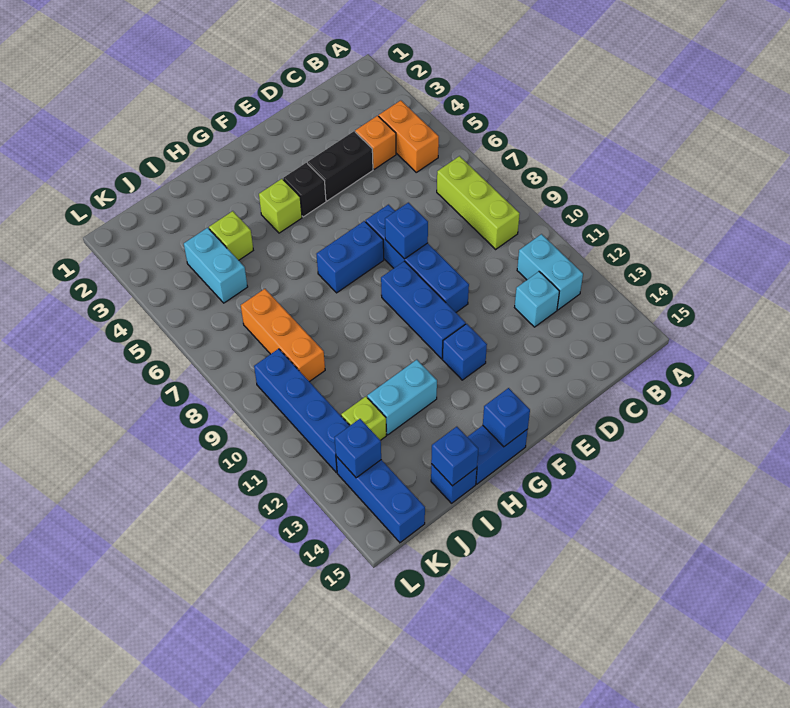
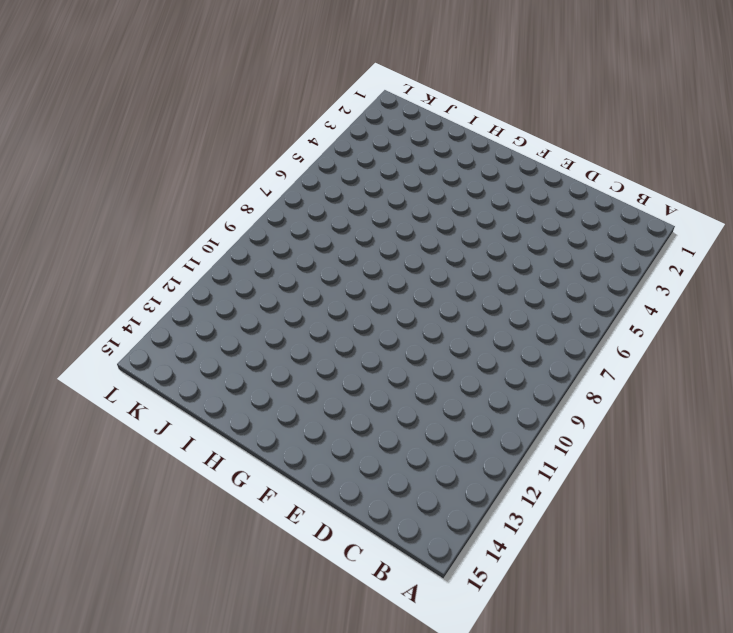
none -> orange 1x2 brick [379,100,439,172]
none -> lime 1x3 brick [437,156,520,249]
none -> cyan 1x2 brick [517,234,583,310]

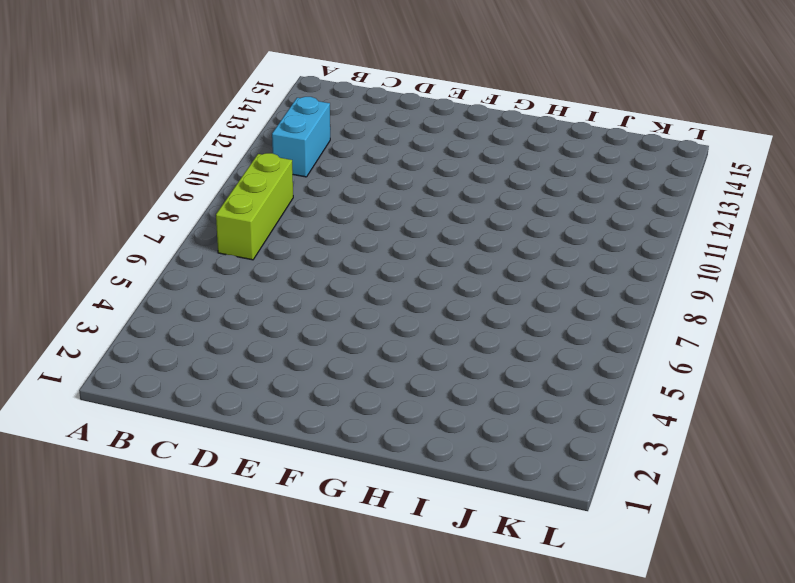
none -> orange 1x2 brick [379,100,439,172]
none -> orange 1x1 brick [355,116,396,169]
none -> cyan 1x1 brick [515,272,559,327]

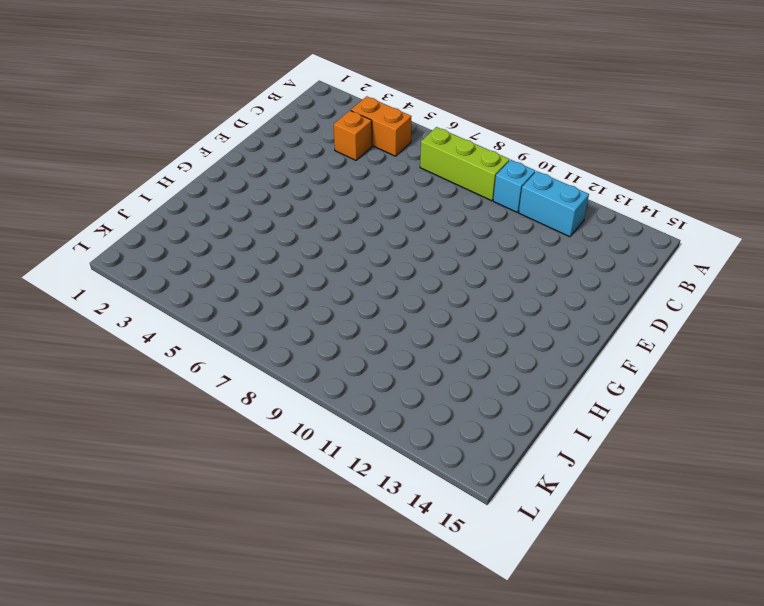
cyan 1x1 brick [493,160,535,212] -> cyan 1x1 brick moved to [515,272,559,327]
none -> black 1x2 brick [308,131,373,201]
none -> blue 1x4 brick [366,205,469,312]
none -> black 1x1 brick [283,163,326,217]

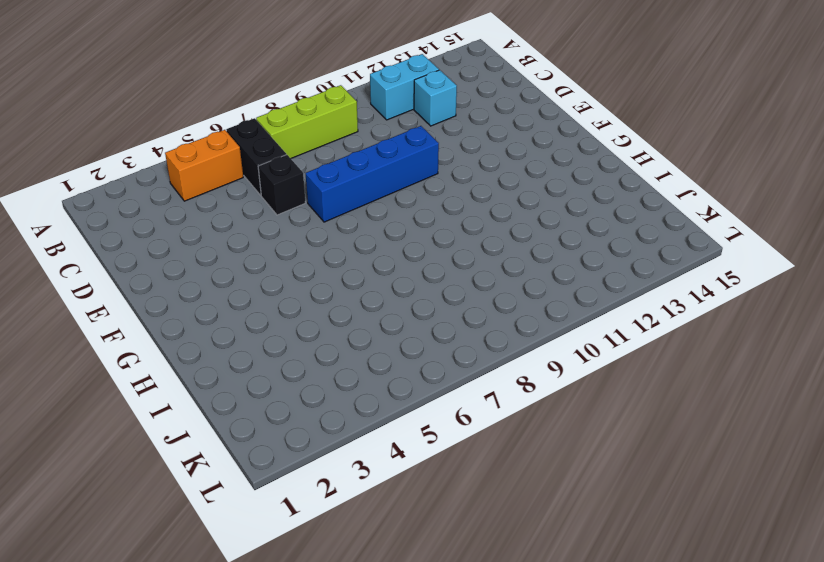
black 1x2 brick [226,118,286,195] -> black 1x2 brick moved to [308,131,373,201]
black 1x1 brick [258,155,306,215] -> black 1x1 brick moved to [283,163,326,217]
none -> orange 1x1 brick [355,116,396,169]
none -> blue 1x2 brick [316,221,384,293]
none -> blue 1x3 brick [381,261,466,359]

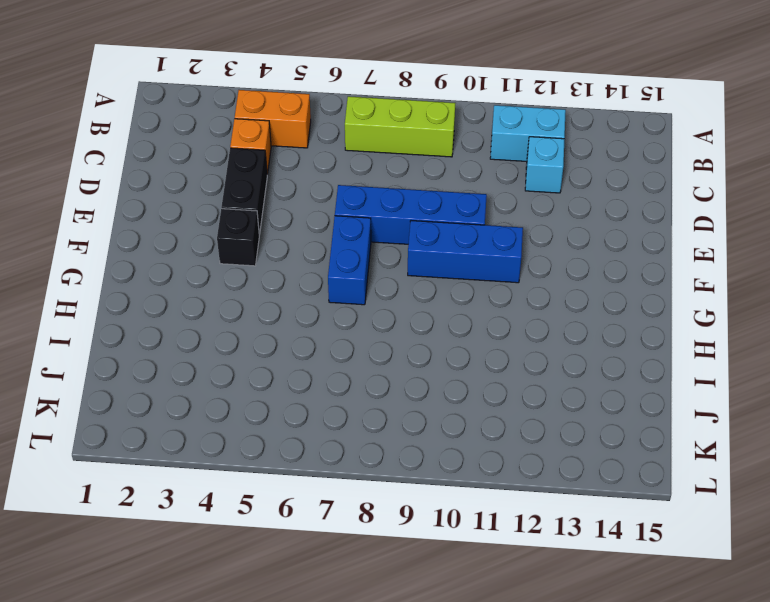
none -> blue 1x1 brick [442,324,487,380]
none -> lime 1x1 brick [259,179,302,233]
none -> blue 1x2 brick [468,425,528,484]

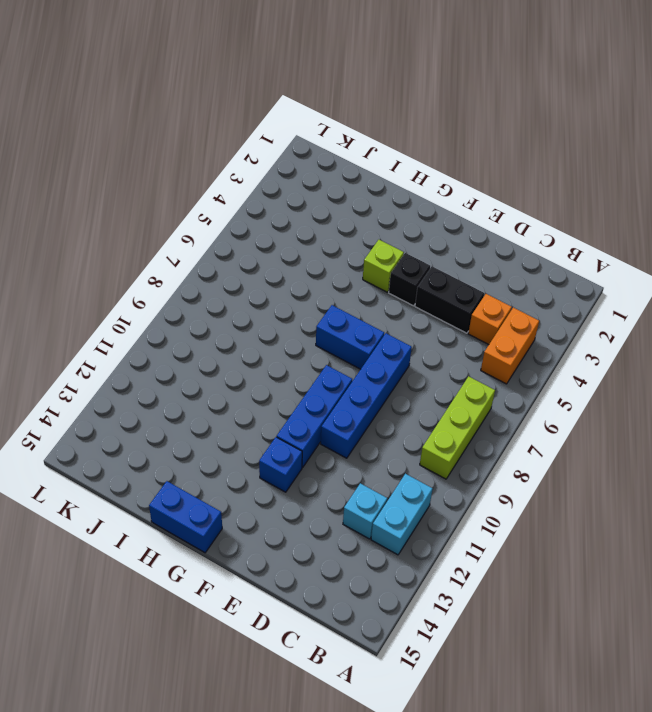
none -> cyan 1x2 brick [367,360,437,435]
none -> lime 1x1 brick [209,211,253,260]
none -> blue 1x1 brick [431,464,477,503]

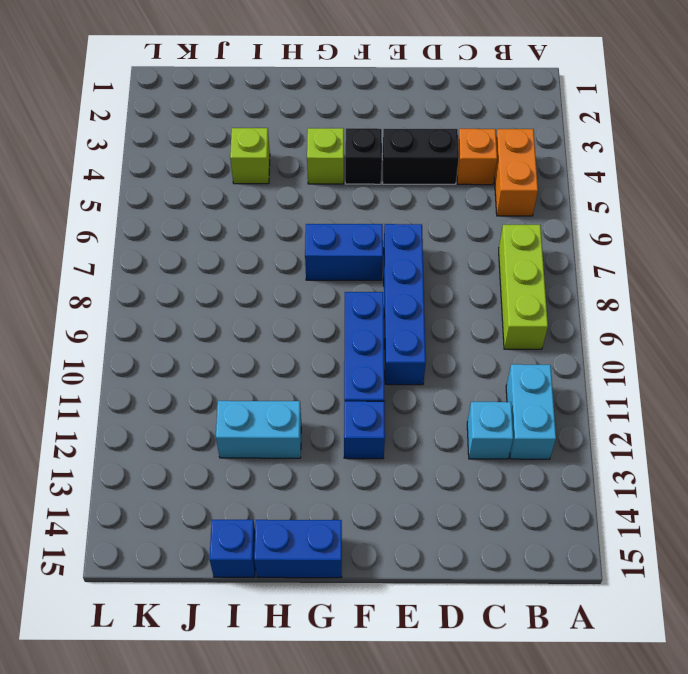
none -> cyan 1x2 brick [184,228,248,303]
none -> orange 1x3 brick [241,289,325,382]
none -> lime 1x1 brick [341,397,386,440]

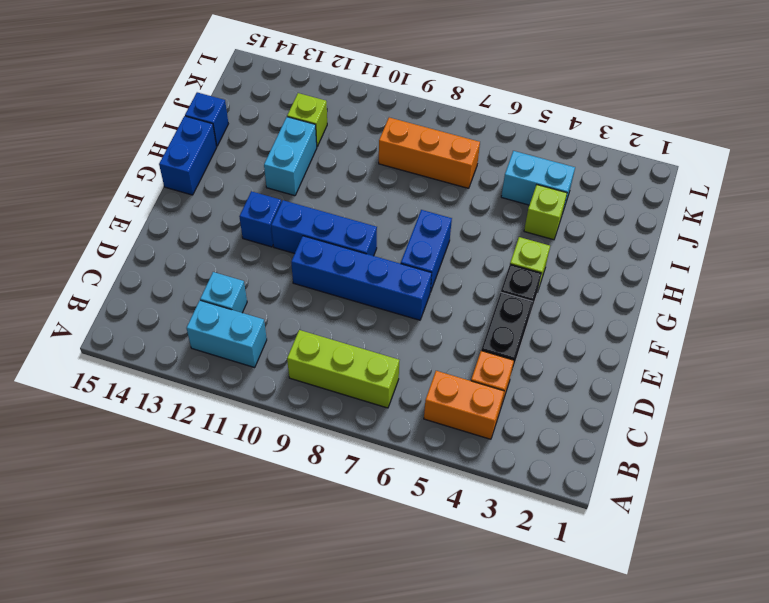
none -> blue 1x4 brick [254,349,350,473]
none -> blue 1x3 brick [336,456,425,543]
none -> blue 1x1 brick [385,203,428,259]

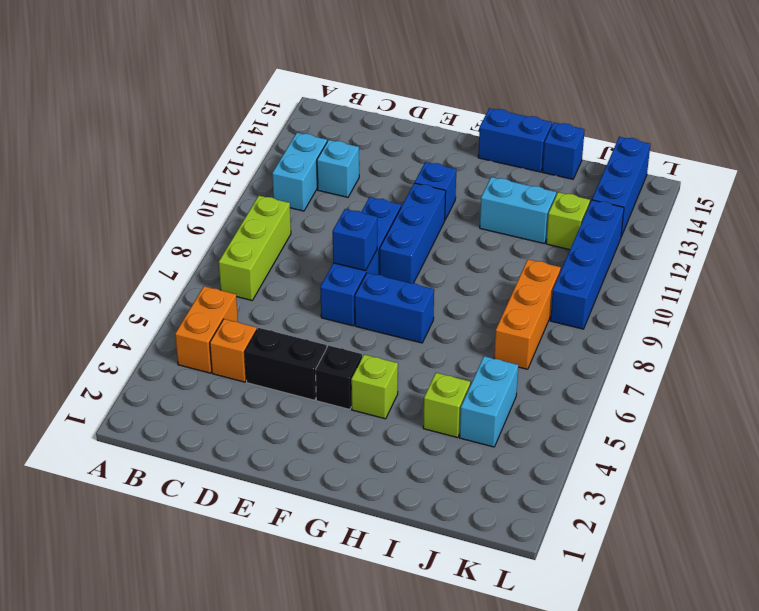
none -> blue 1x1 brick [483,388,530,447]
none -> blue 1x1 brick [431,427,478,486]
none -> blue 1x1 brick [335,419,381,478]

